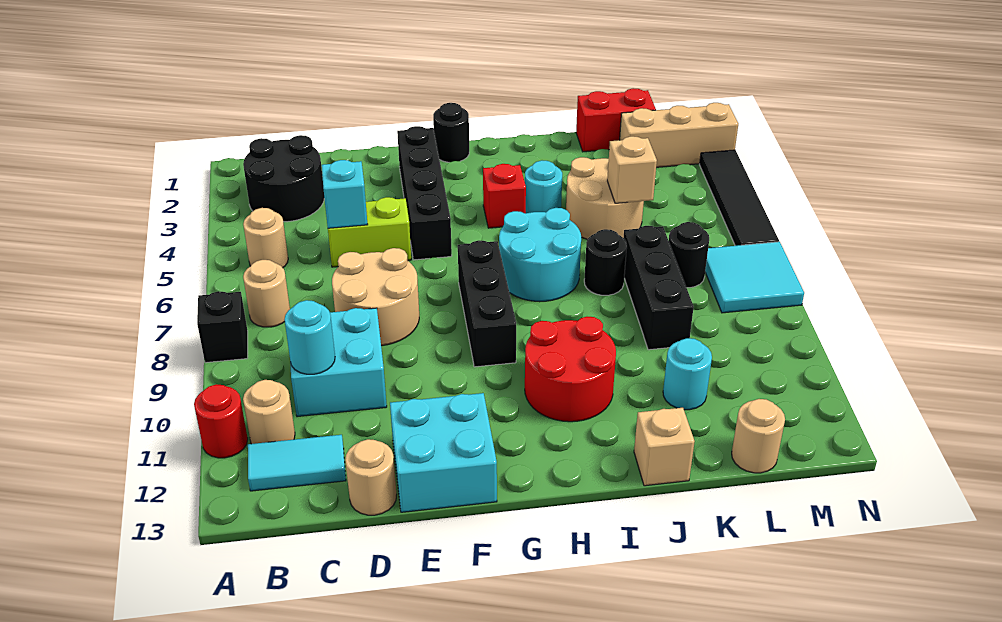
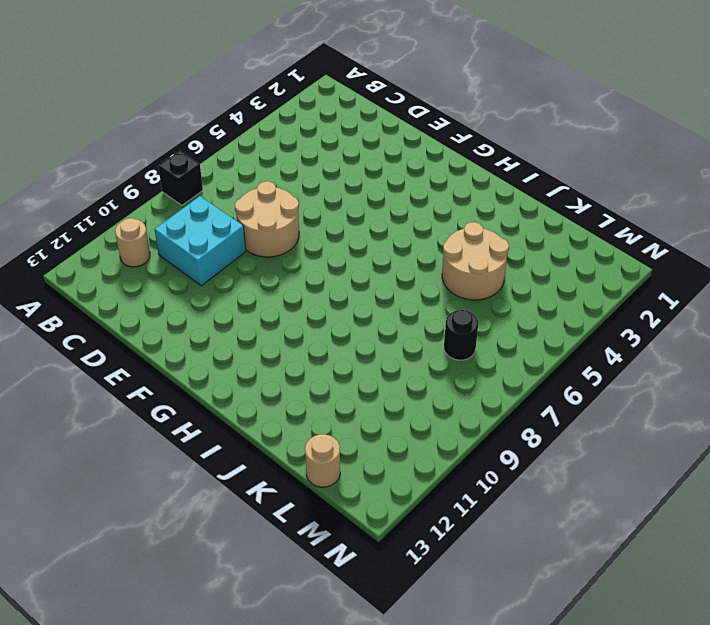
none -> red 1x1 round brick [194,384,248,458]
none -> black 2x2 round brick [243,135,324,222]
none -> tan 1x1 round brick [243,208,288,268]
none -> tan 1x1 round brick [243,260,290,327]

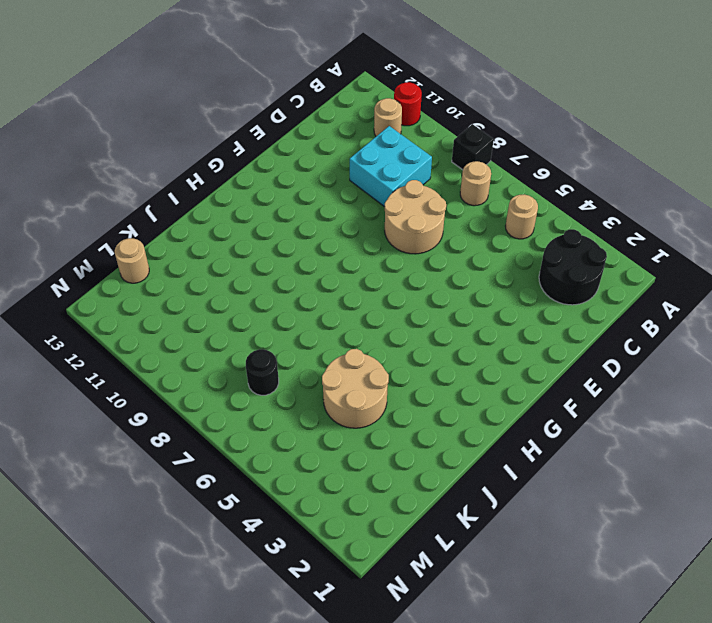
none -> cyan 1x2 tile [248,435,346,491]
none -> lime 1x2 brick [328,197,411,267]
none -> tan 1x1 round brick [345,439,397,515]
none -> cyan 2x2 brick [390,393,497,512]

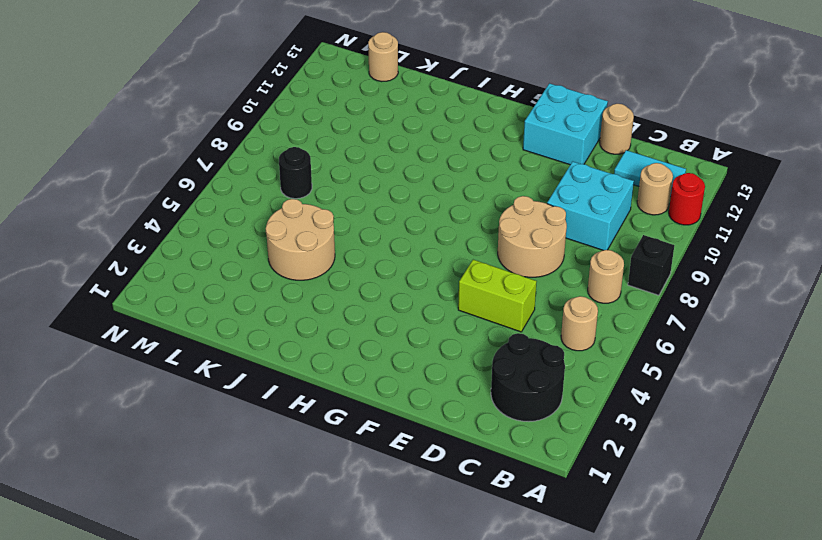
none -> black 1x4 brick [397,126,452,260]
none -> black 1x1 round brick [433,103,469,162]
none -> black 1x3 brick [458,240,516,367]
none -> red 1x1 brick [483,164,526,228]

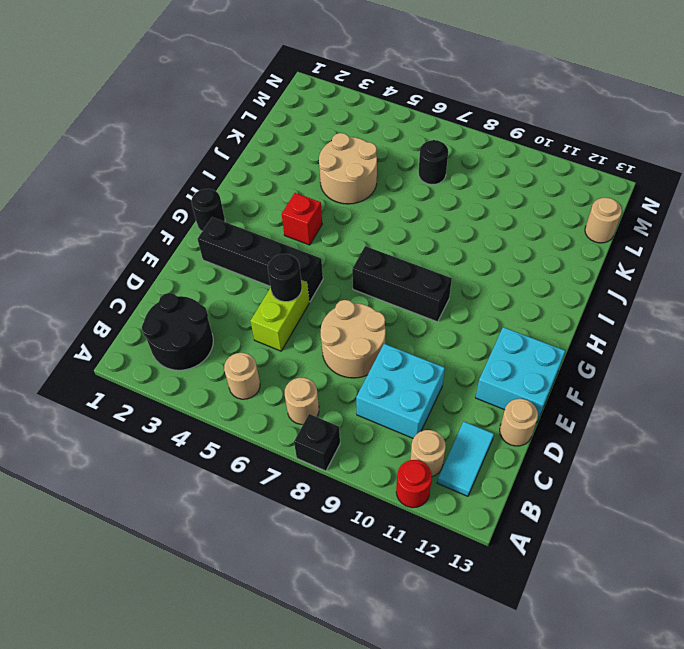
black 1x1 round brick [268,254,302,302] -> black 1x1 round brick moved to [584,229,627,295]
none -> cyan 2x2 round brick [499,208,581,302]
none -> red 2x2 round brick [525,317,616,422]
none -> cyan 1x1 round brick [525,160,562,213]
none -> tan 1x1 brick [634,408,695,486]

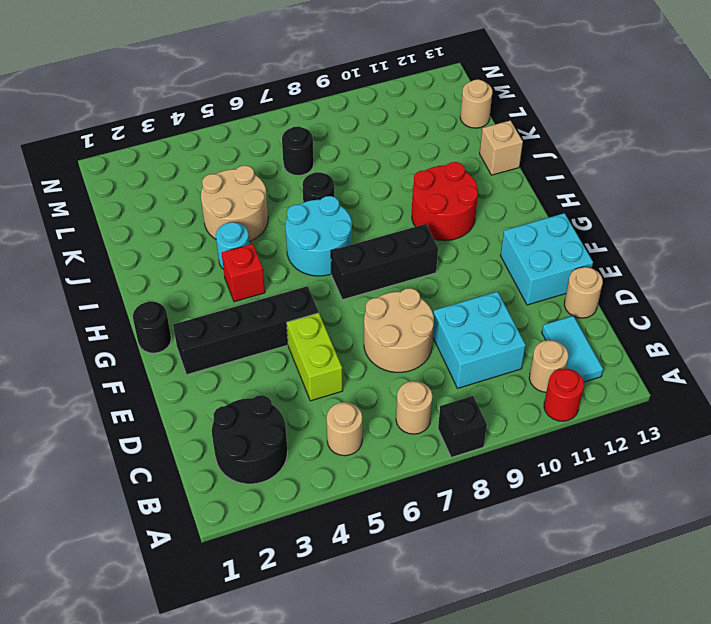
none -> red 1x2 brick [576,88,656,152]
none -> black 1x3 brick [624,226,694,350]
none -> cyan 1x1 round brick [663,338,712,410]
none -> tan 1x3 brick [620,103,738,167]

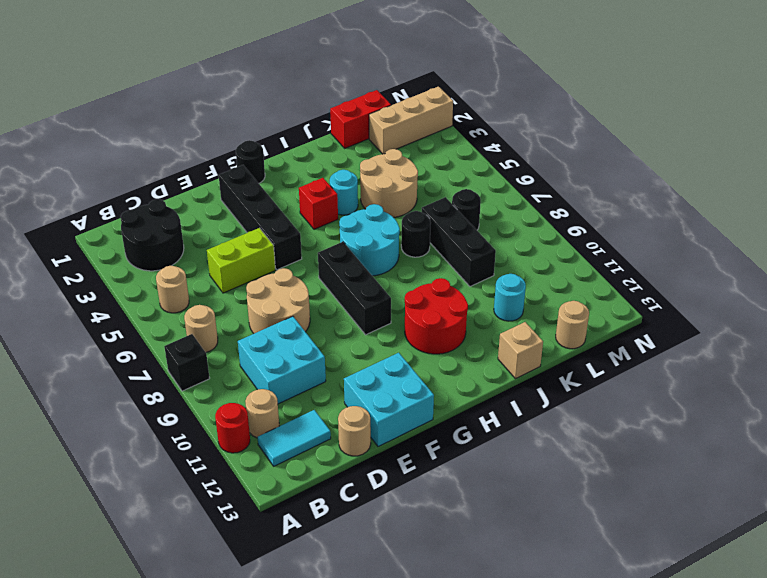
none -> cyan 2x2 tile [705,242,804,313]
none -> black 1x4 tile [700,150,779,246]
none -> cyan 1x1 round brick [284,300,335,374]
none -> cyan 1x1 brick [322,160,368,228]

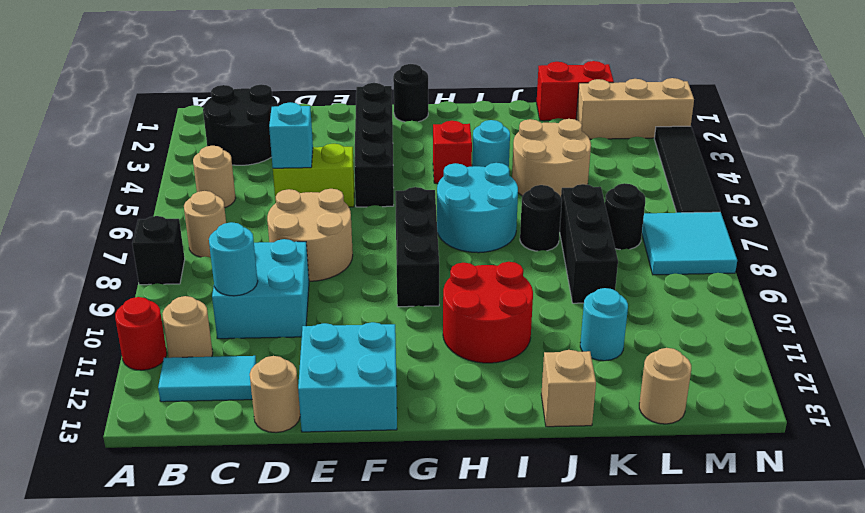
none -> tan 1x1 brick [607,136,657,203]

